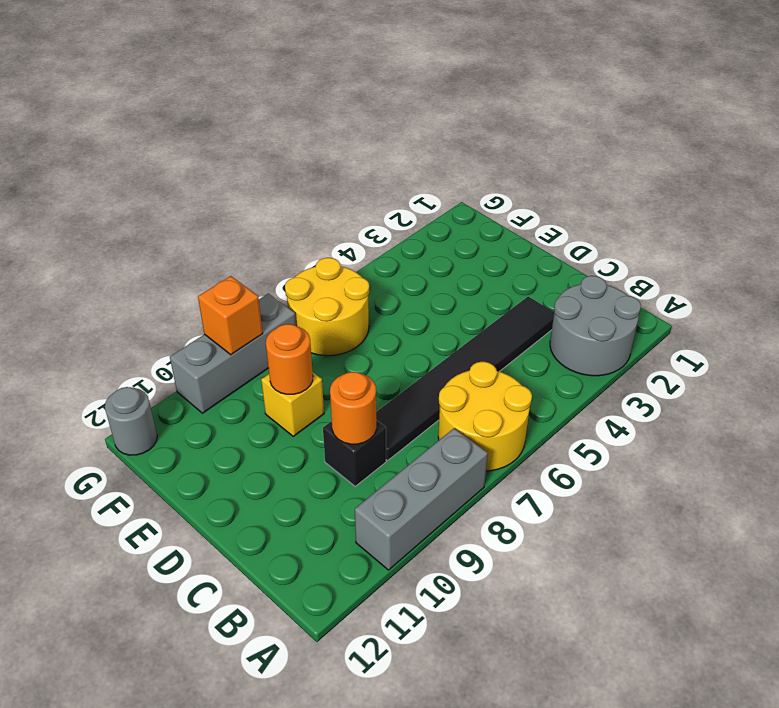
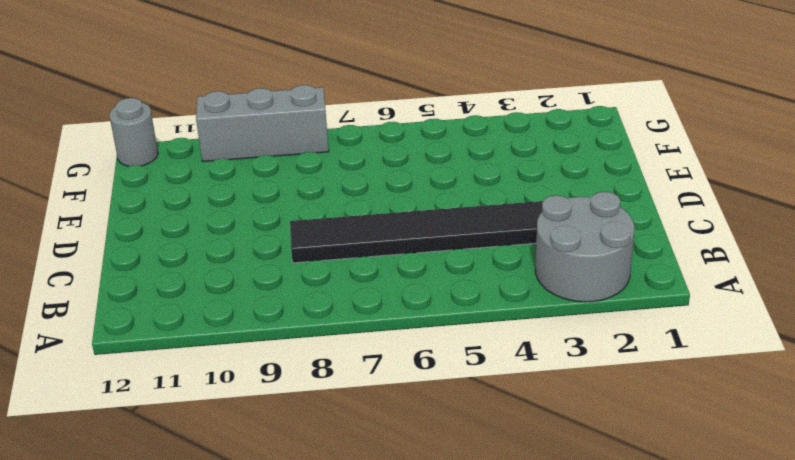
none -> yellow 2x2 round brick [438,362,532,471]
none -> grey 1x3 brick [355,428,488,570]
none -> black 1x1 brick [323,420,386,486]

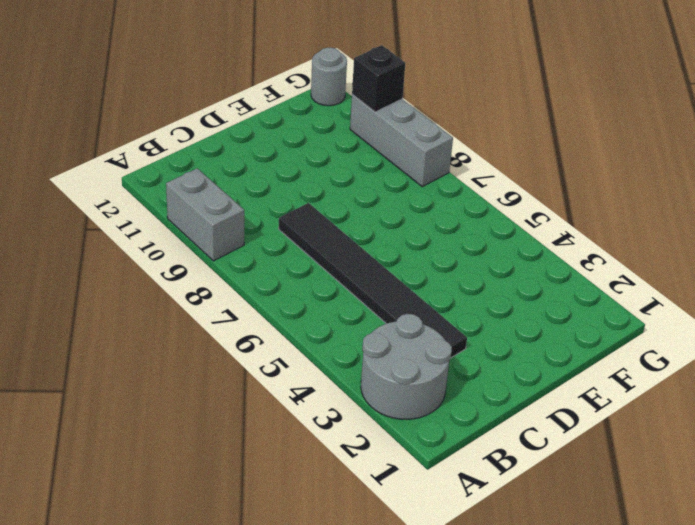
grey 1x2 brick [166,168,244,261] -> grey 1x3 brick [355,428,488,570]
black 1x1 brick [352,45,405,112] -> black 1x1 brick moved to [323,420,386,486]
none -> yellow 2x2 round brick [438,362,532,471]
none -> yellow 1x1 brick [261,372,324,436]
none -> yellow 2x2 round brick [285,258,369,356]

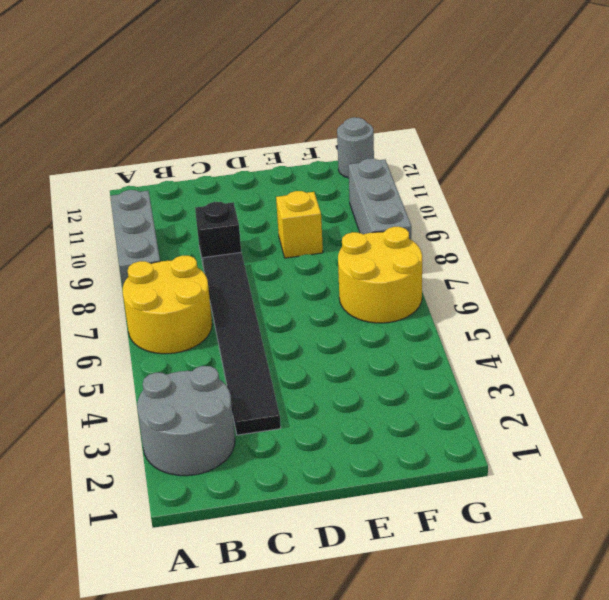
none -> orange 1x1 round brick [330,372,376,444]
none -> orange 1x1 round brick [266,324,313,394]
none -> orange 1x1 brick [198,276,263,355]

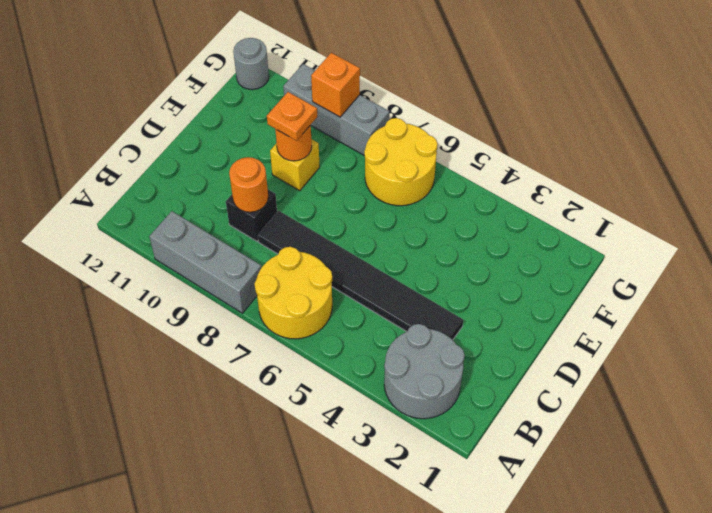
orange 1x1 plate [267,92,317,141] -> none

